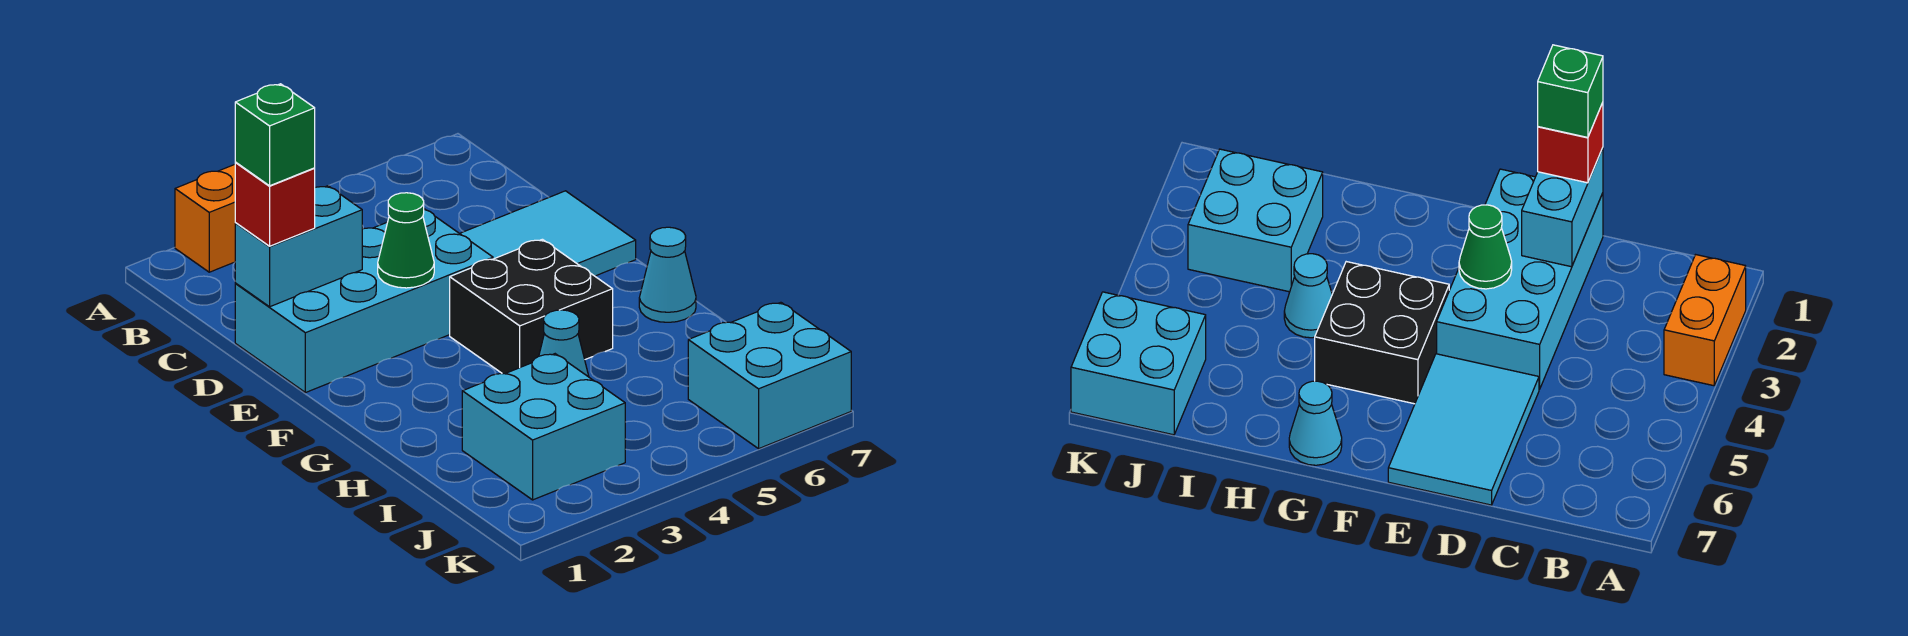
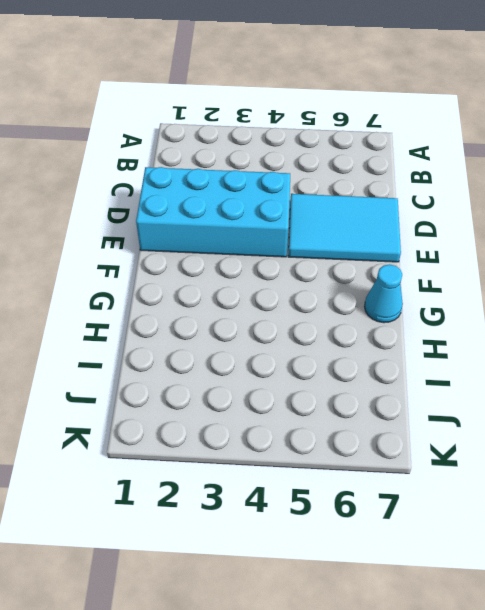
none -> orange 1x2 brick [175,165,235,272]
none -> black 2x2 brick [450,239,613,374]
none -> cyan 1x1 cone [539,310,589,377]

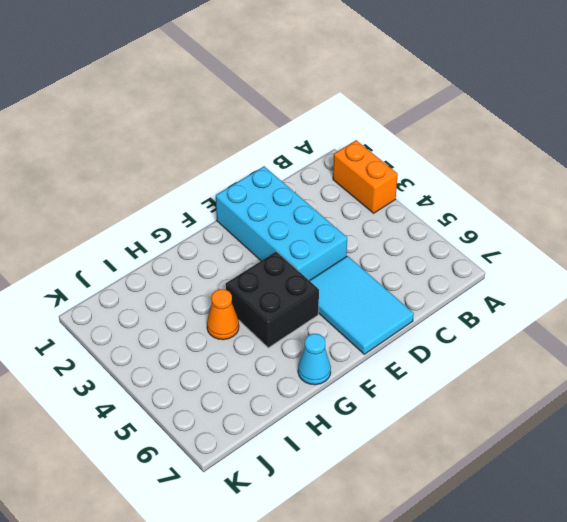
orange 1x1 cone [207,289,239,340] -> cyan 1x1 cone [539,310,589,377]
none -> cyan 2x2 brick [462,354,625,500]
none -> cyan 2x2 brick [688,302,851,449]
none -> cyan 1x2 brick [235,186,362,307]

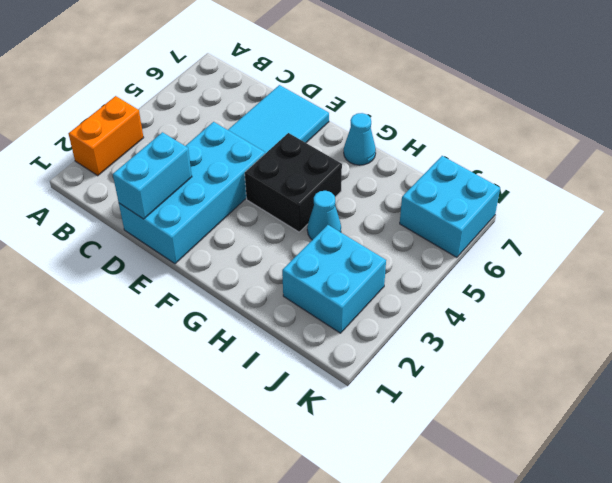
none -> green 1x1 cone [378,193,434,288]
none -> red 1x1 brick [235,163,315,246]
none -> green 1x1 brick [235,84,315,186]

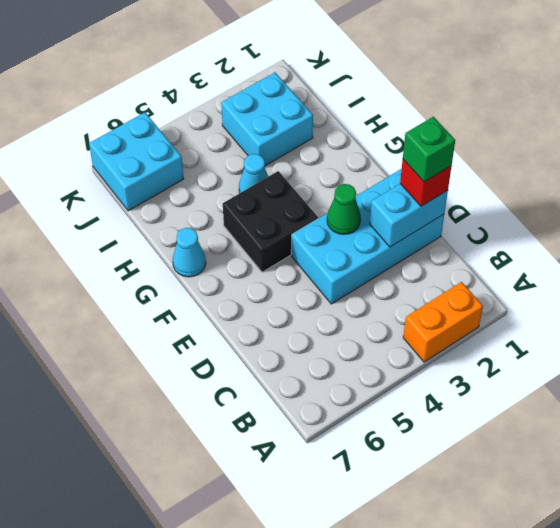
none -> cyan 2x3 tile [460,191,636,276]

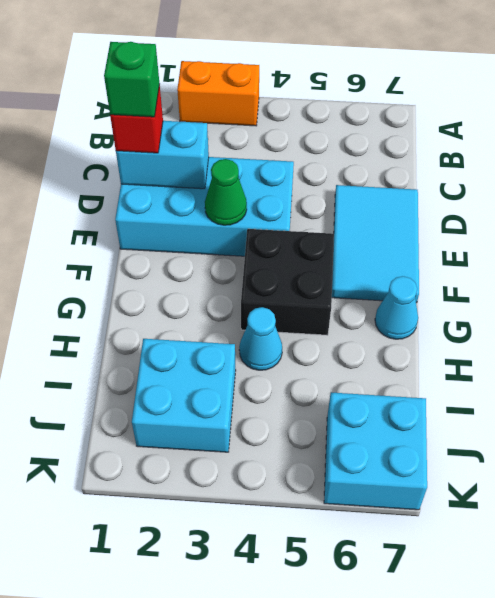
cyan 2x3 tile [332,185,419,303] -> cyan 2x3 tile turned to [460,191,636,276]

